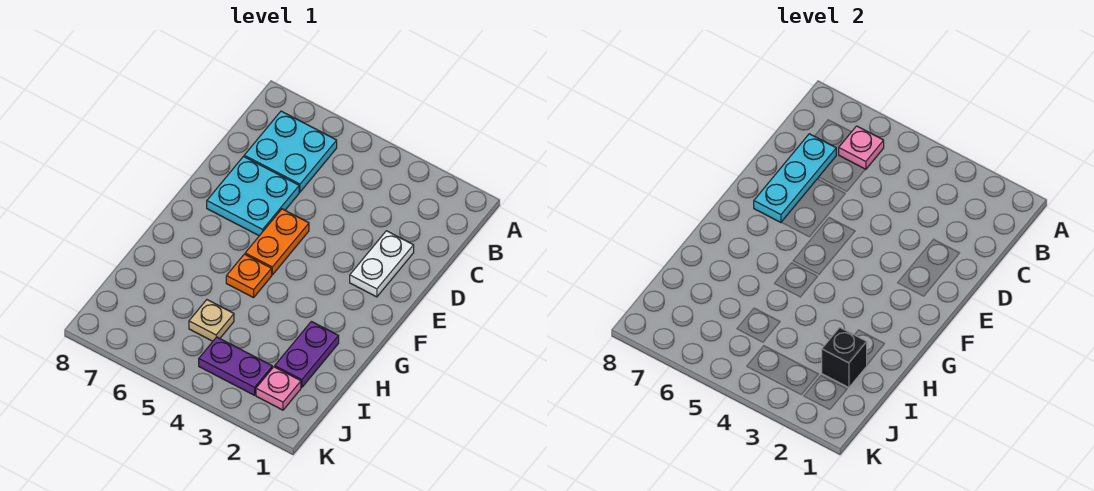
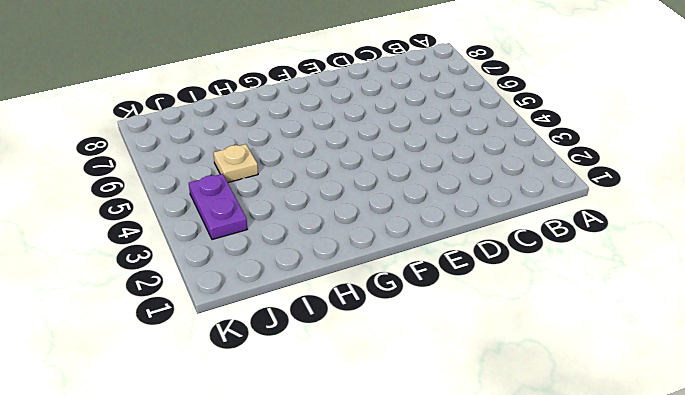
none -> cyan 2x2 plate [244,111,337,192]
none -> white 1x2 plate [350,231,414,297]
none -> cyan 2x2 plate [207,157,299,236]

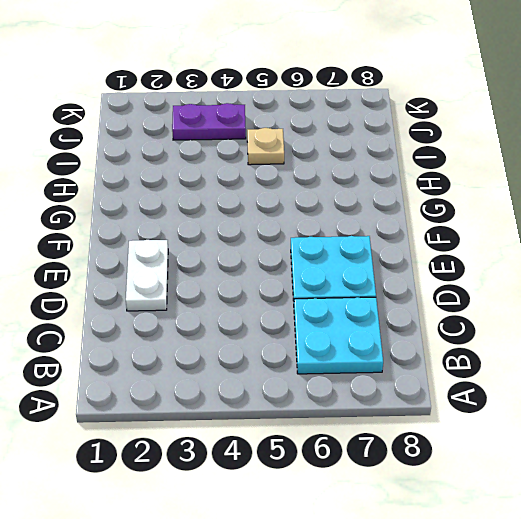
none -> orange 1x2 plate [245,209,309,275]
none -> orange 1x1 plate [226,254,272,298]
none -> purple 1x2 plate [275,321,339,388]

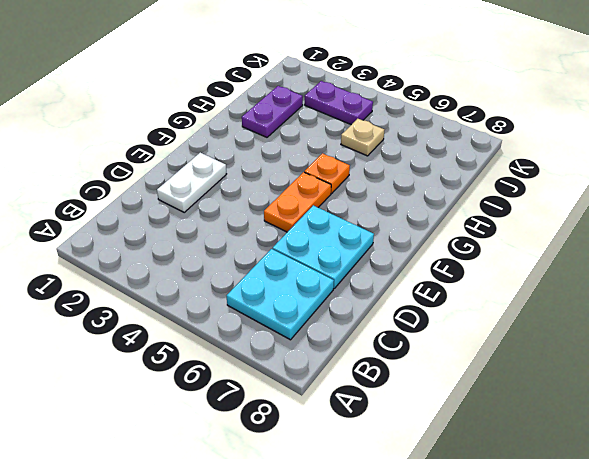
none -> pink 1x1 plate [256,367,301,410]
none -> pink 1x1 plate [839,126,884,169]
none -> cyan 1x3 plate [754,134,836,223]

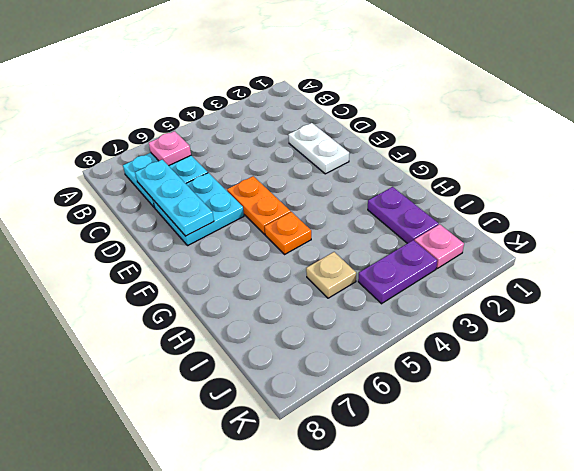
none -> black 1x1 brick [822,327,867,388]

